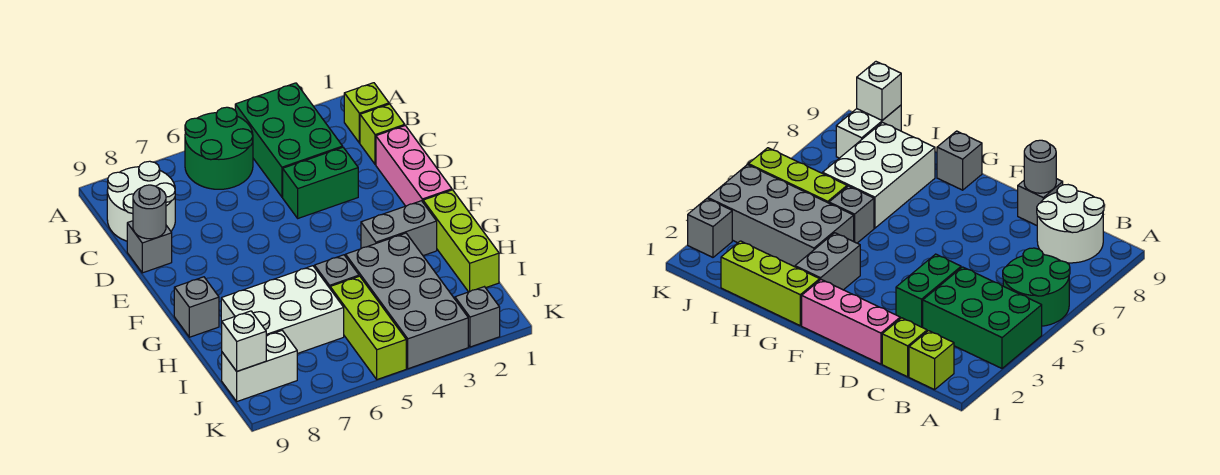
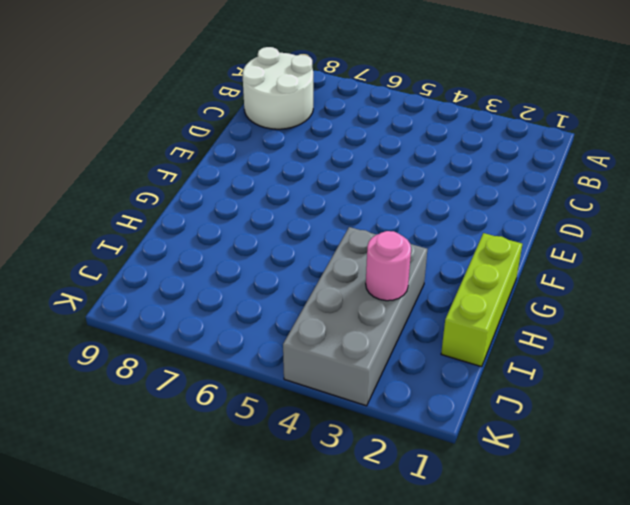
pink 1x1 round brick [366,231,411,301] -> none
none -> green 2x3 brick [235,83,343,197]
none -> green 2x2 round brick [185,107,253,189]
none -> lime 1x1 brick [344,83,389,143]

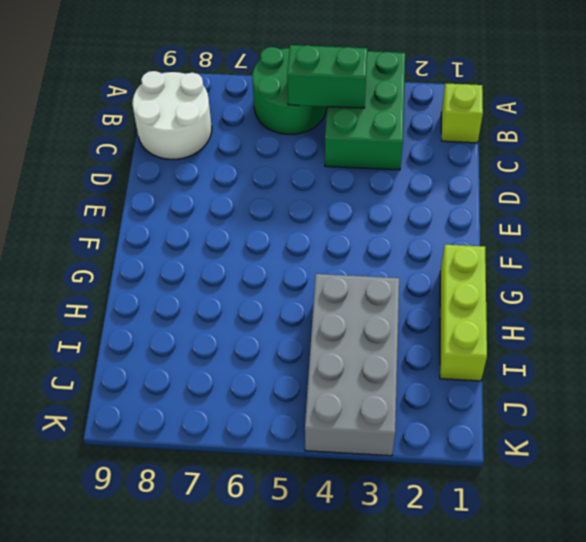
green 1x2 brick [287,45,368,108] -> green 1x2 brick moved to [283,147,358,218]
none -> lime 1x1 brick [360,104,405,165]
none -> pink 1x3 brick [376,126,452,206]
none -> grey 1x1 brick [127,221,172,273]

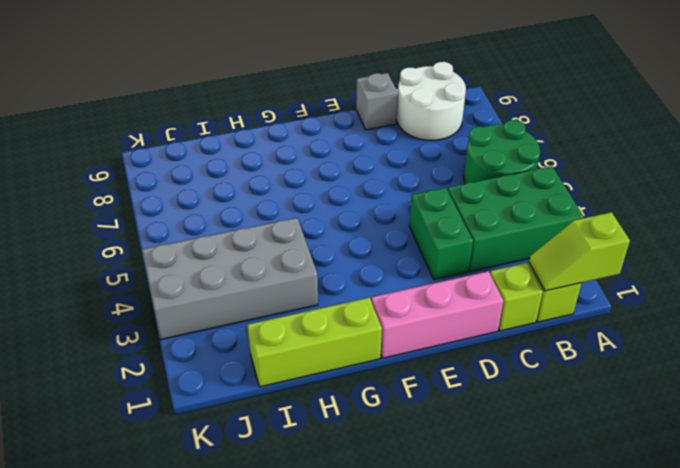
lime 1x2 slope [529,212,630,291] -> none
none -> grey 1x2 brick [361,201,437,256]
none -> grey 1x1 brick [174,277,219,337]
none -> grey 1x1 brick [315,255,359,288]

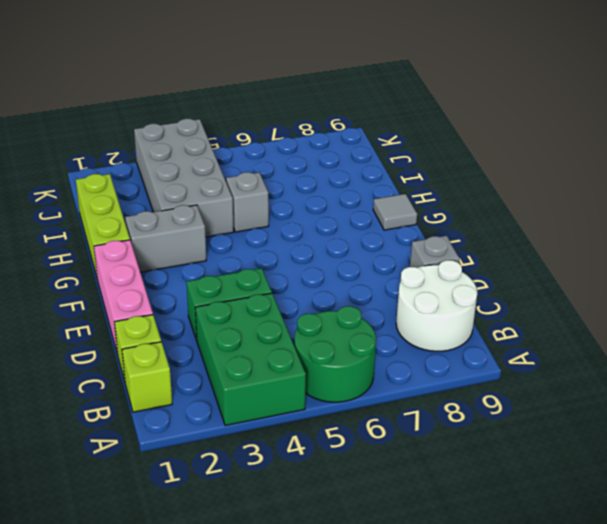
grey 1x1 tile [373,194,417,230] -> grey 1x1 brick [174,277,219,337]
none -> white 2x3 brick [221,266,344,354]
none -> lime 1x3 brick [330,276,406,380]
none -> white 1x2 brick [222,331,297,401]

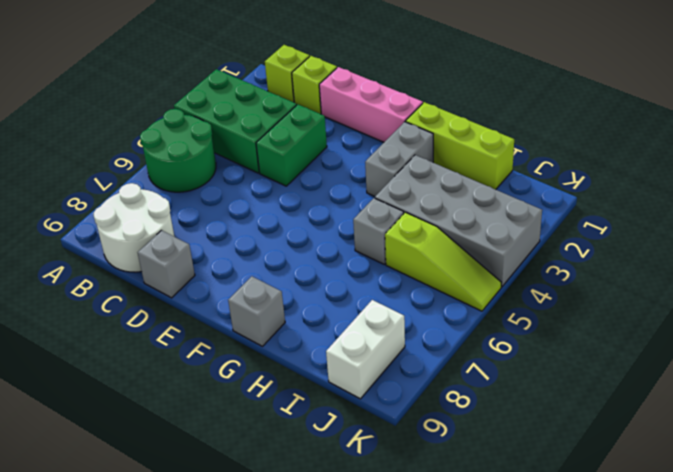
lime 1x3 slope [385,212,501,311] -> lime 1x3 brick [330,276,406,380]
none -> white 2x3 brick [221,266,344,354]
none -> grey 1x1 brick [455,287,500,347]
none -> grey 1x1 round brick [133,185,166,239]

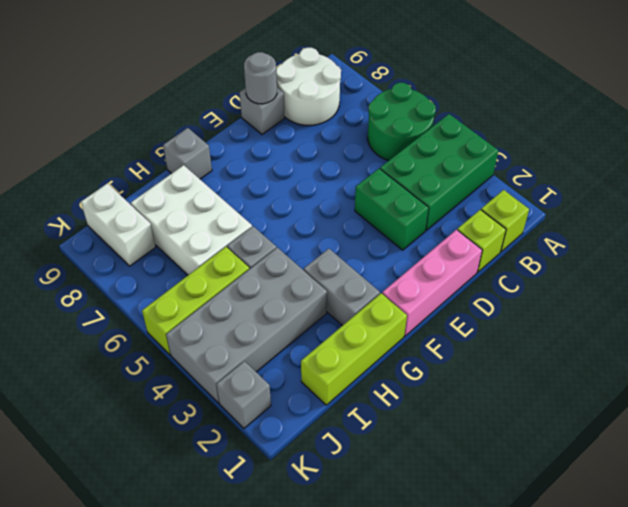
none -> white 1x1 brick [222,311,266,371]

